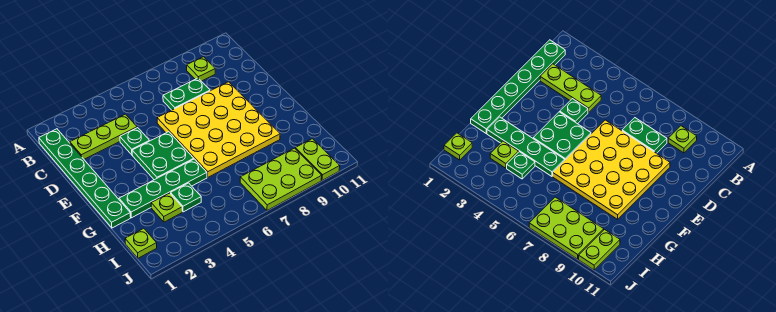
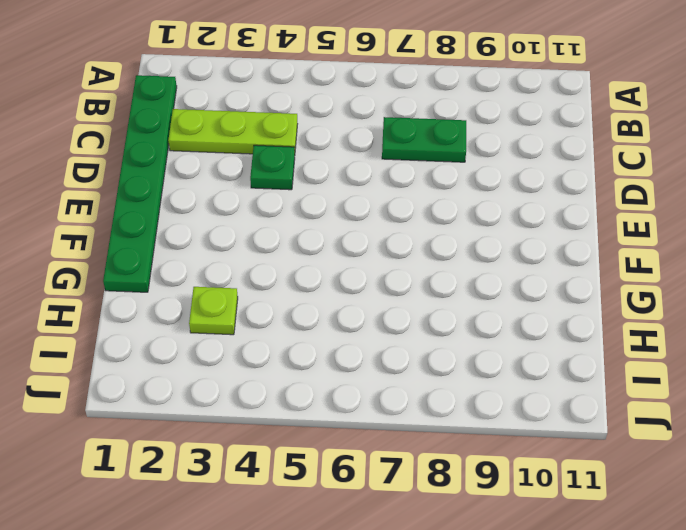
none -> lime 1x1 plate [187,57,215,81]
none -> yellow 4x4 plate [157,82,280,177]
none -> green 2x2 plate [132,132,194,180]

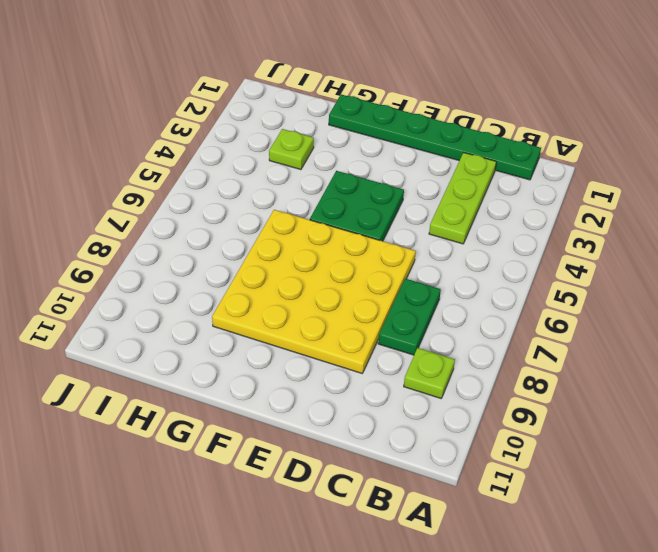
none -> green 1x1 plate [120,128,149,155]
none -> green 1x4 plate [119,159,207,218]
none -> green 1x1 plate [171,183,201,212]

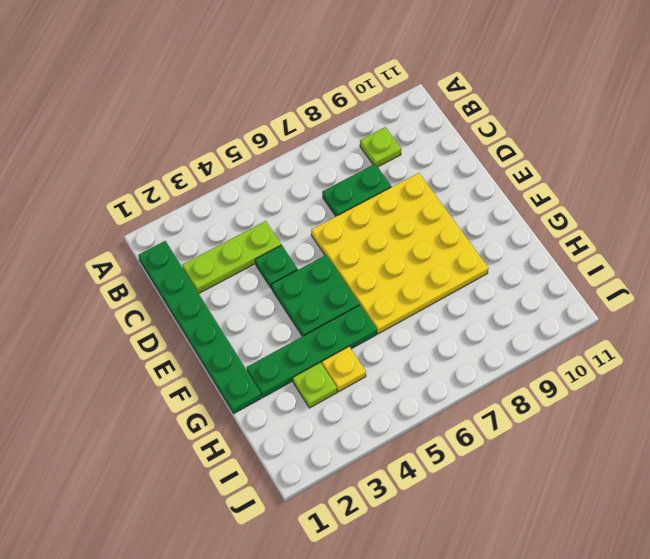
yellow 1x1 plate [322,347,366,392] -> green 1x1 plate [171,183,201,212]
none -> lime 1x1 plate [125,228,157,258]
none -> lime 2x3 plate [240,148,322,210]
none -> lime 1x2 plate [295,139,340,180]

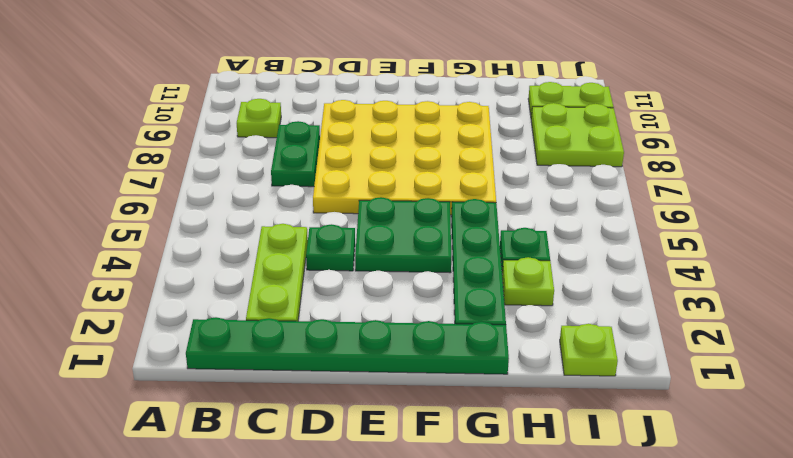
lime 2x2 plate [531,103,624,167] -> lime 2x3 plate [240,148,322,210]

